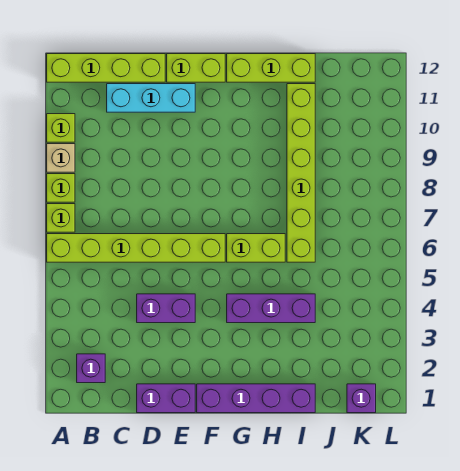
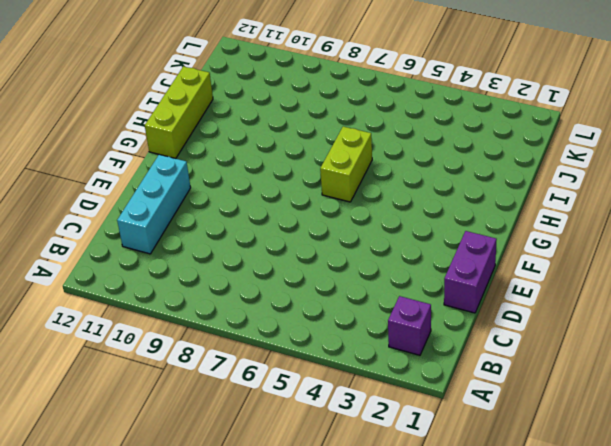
none -> lime 1x6 brick [47,234,225,262]
none -> lime 1x1 brick [47,204,75,232]
none -> lime 1x1 brick [47,174,75,202]

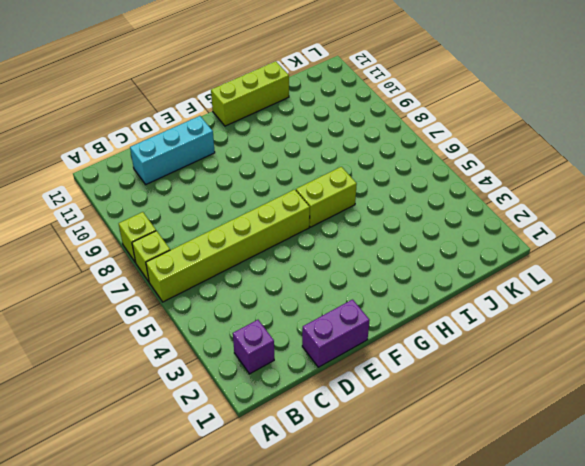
none -> tan 1x1 brick [47,144,75,172]
none -> lime 1x1 brick [47,114,75,142]
none -> lime 1x4 brick [47,54,165,82]

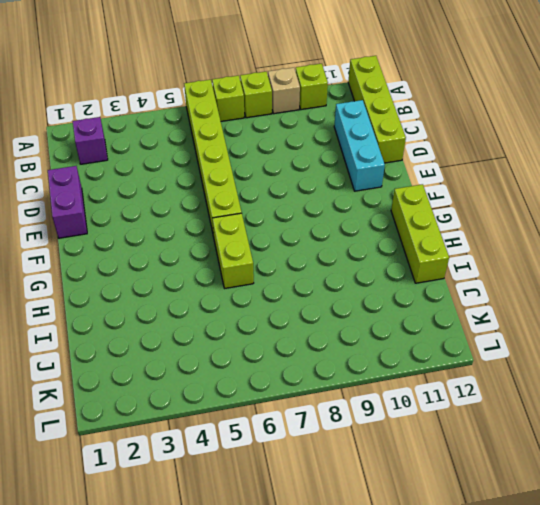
none -> purple 1x2 brick [137,294,195,323]
none -> lime 1x2 brick [167,54,225,82]
none -> purple 1x4 brick [197,384,315,413]

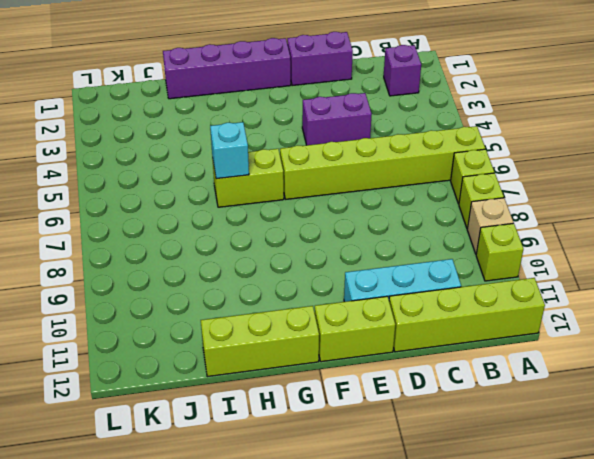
cyan 1x1 brick [210,122,249,179] -> none
none -> purple 1x3 brick [227,294,315,323]
none -> lime 1x6 brick [287,84,315,262]
none -> purple 1x1 brick [347,384,376,413]

